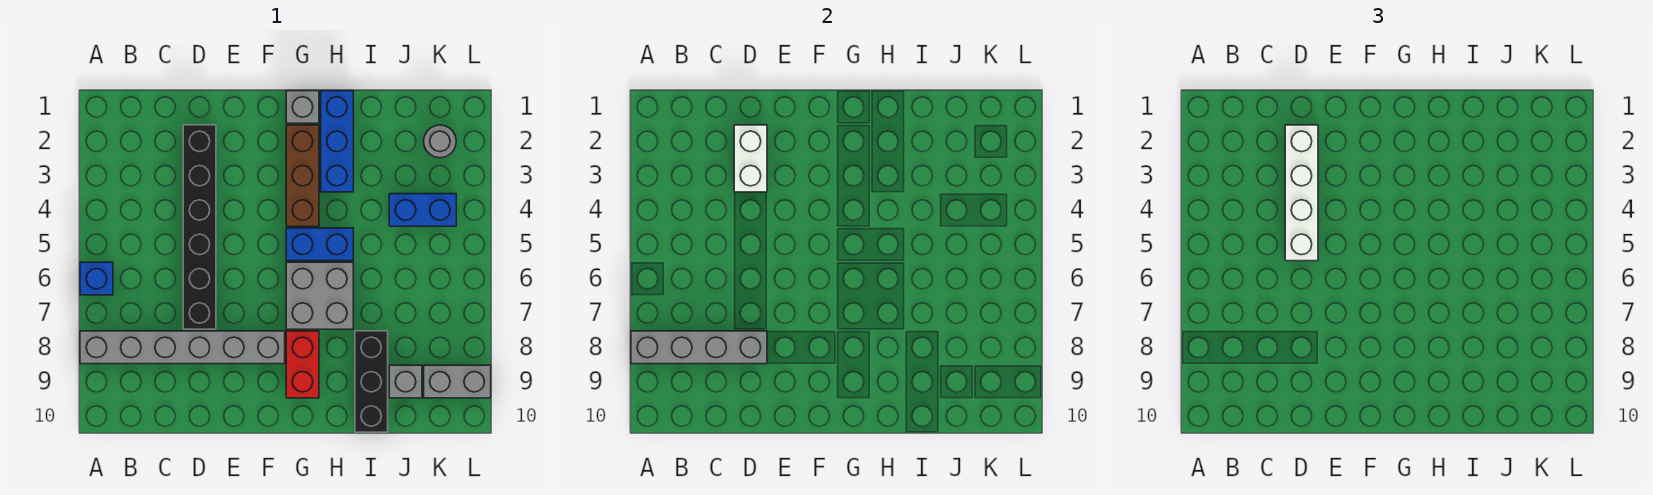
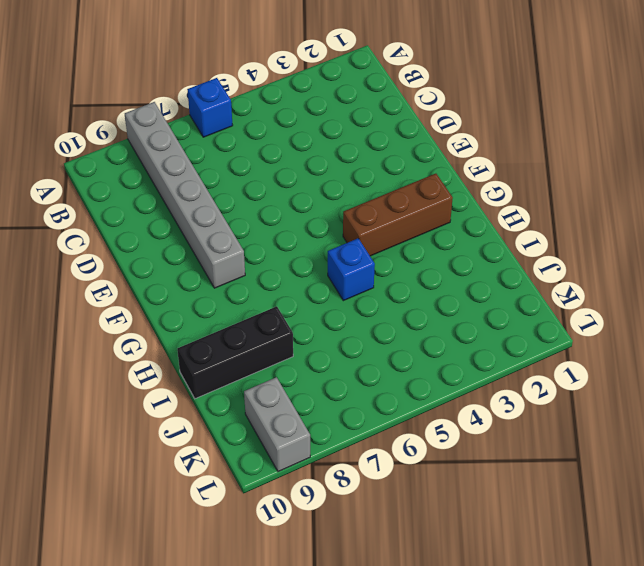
blue 1x1 brick [328,238,375,301] -> blue 1x2 brick [286,228,353,261]
none -> black 1x6 brick [183,125,216,329]
none -> grey 1x1 brick [286,91,319,123]
none -> grey 2x2 brick [286,262,353,329]

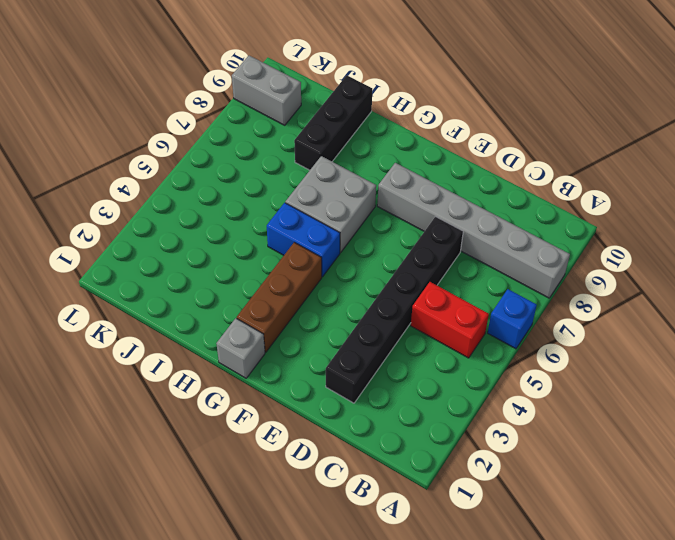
red 1x2 brick [411,282,489,358] -> red 1x2 brick turned to [286,331,319,398]
none -> blue 1x3 brick [321,91,353,192]
none -> blue 1x2 brick [389,194,456,226]
none -> grey 1x1 brick [389,365,422,398]

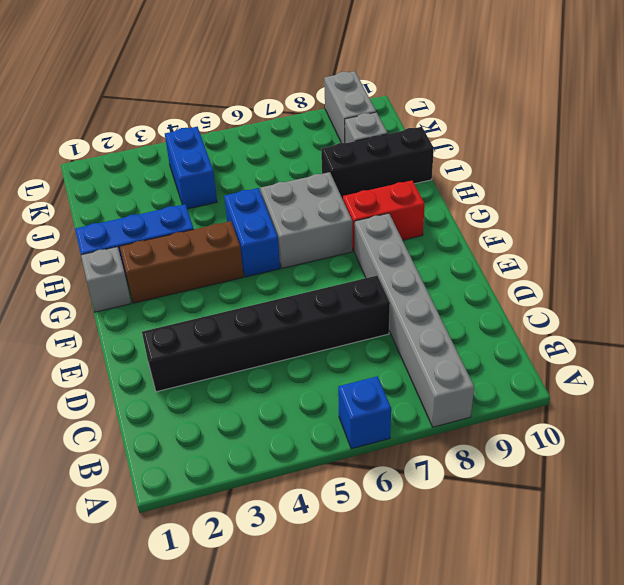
none -> grey 1x1 round brick [424,125,456,158]
none -> grey 1x4 brick [631,331,767,364]
none -> white 1x2 brick [734,125,767,192]

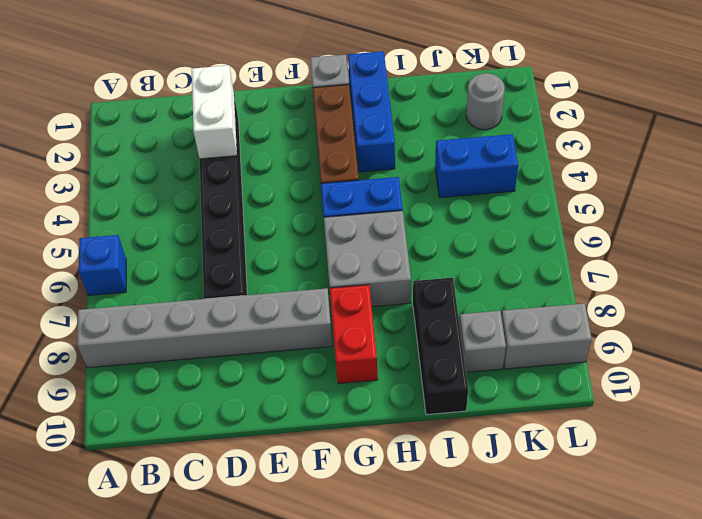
none -> grey 1x4 brick [631,331,767,364]
none -> white 1x4 brick [1285,125,1318,261]

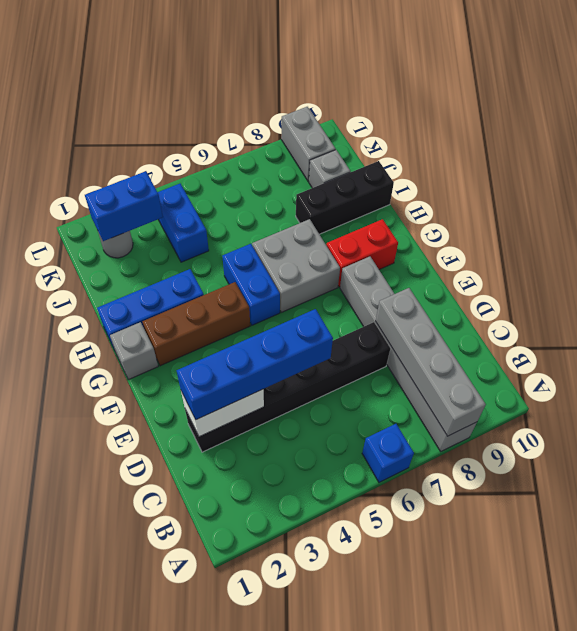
blue 1x4 brick [177,309,333,420] -> white 1x4 brick [1285,125,1318,261]
blue 1x2 brick [85,171,163,241] -> none

